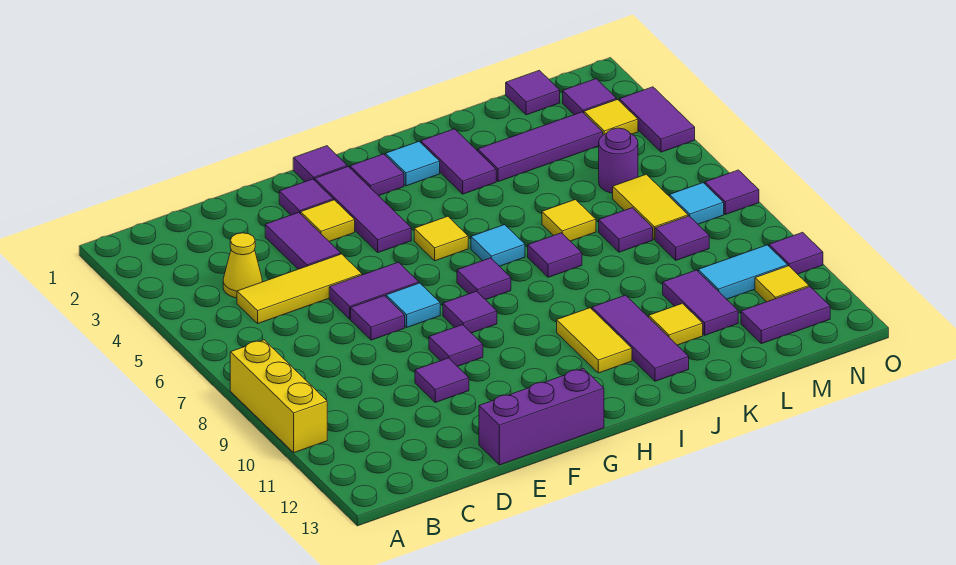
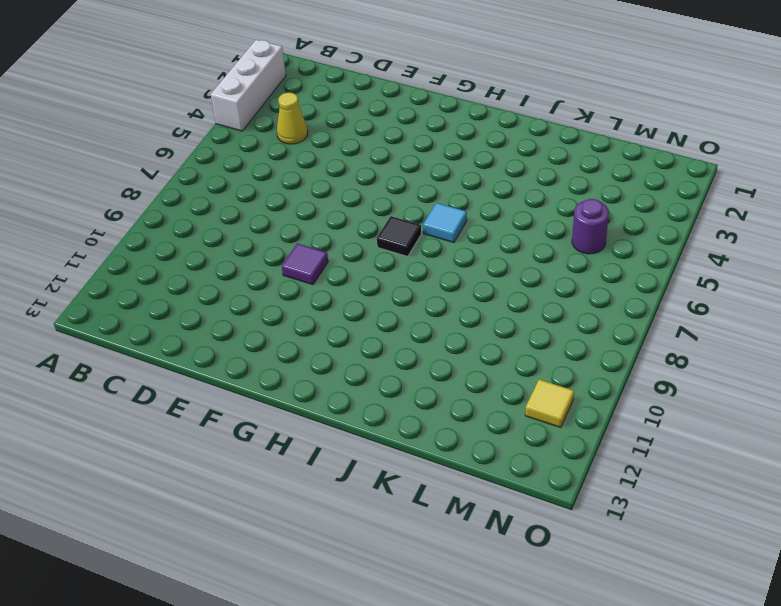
white 1x3 brick [211,40,286,131] -> none
black 1x1 tile [377,216,421,256] -> purple 1x1 tile [457,258,511,300]
none -> yellow 1x3 brick [230,340,327,453]
none -> yellow 1x3 tile [237,254,362,323]
none -> purple 1x2 tile [265,212,341,269]
none -> purple 1x2 tile [329,262,419,319]

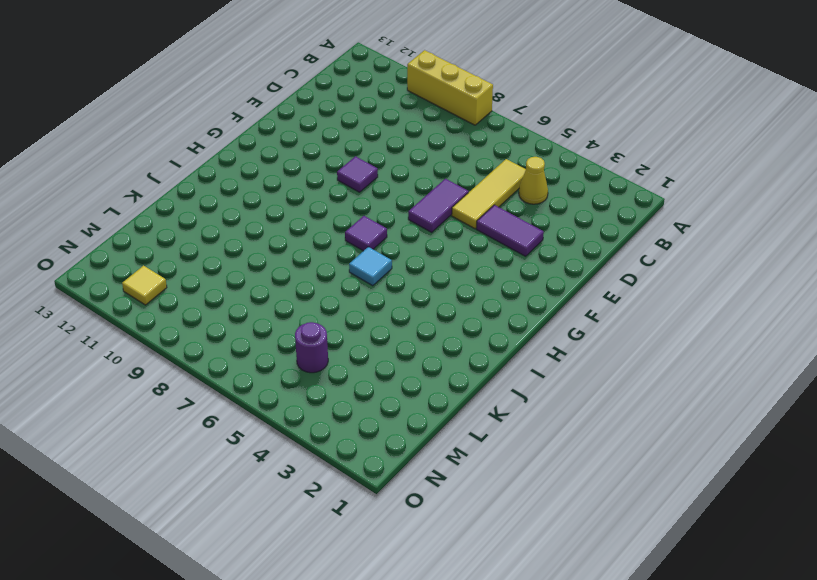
none -> purple 1x1 tile [351,296,405,340]
none -> purple 1x1 tile [415,358,469,402]
none -> purple 1x3 brick [479,369,604,465]
none -> purple 1x1 tile [279,179,333,215]

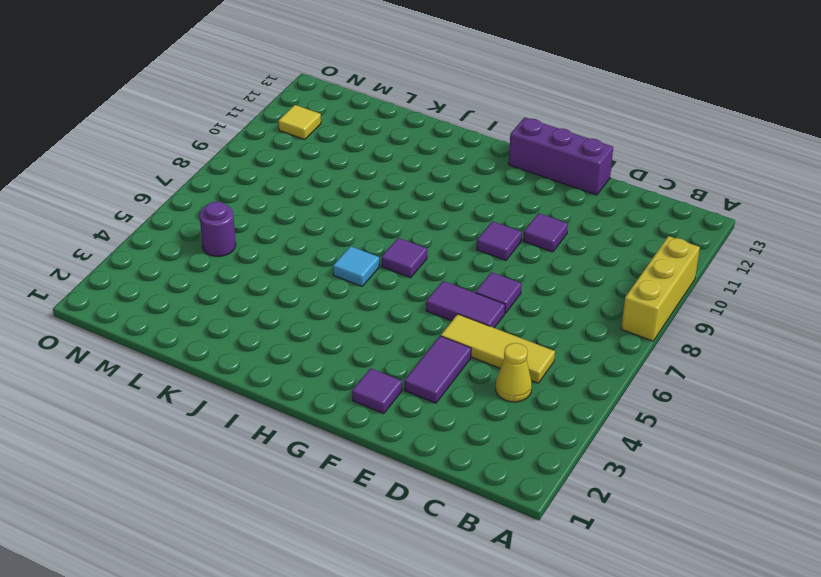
none -> yellow 1x1 tile [301,200,355,242]
none -> cyan 1x1 tile [386,283,440,327]
none -> purple 1x1 tile [293,146,347,182]
none -> purple 1x3 tile [315,167,411,253]

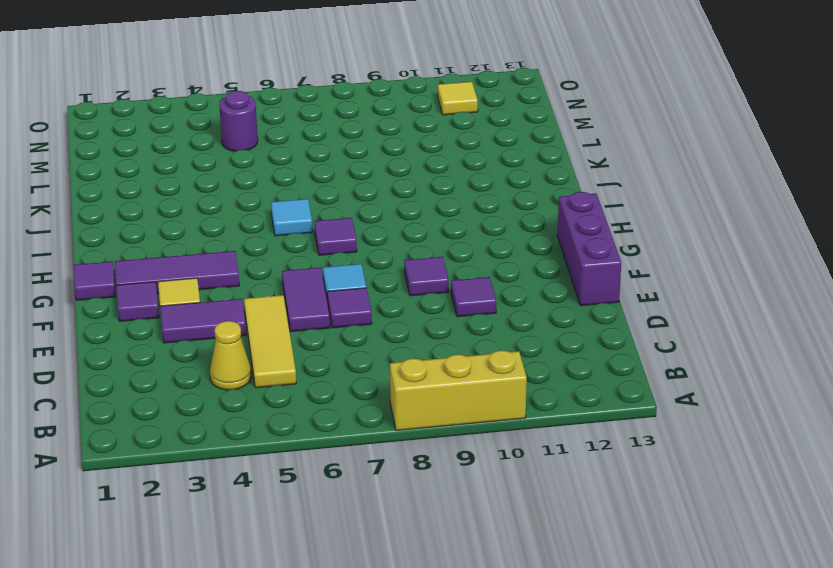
none -> purple 1x1 tile [443,291,497,333]
none -> purple 1x1 tile [350,154,404,196]
none -> yellow 1x1 tile [414,216,468,261]
none -> cyan 1x1 tile [385,142,440,186]

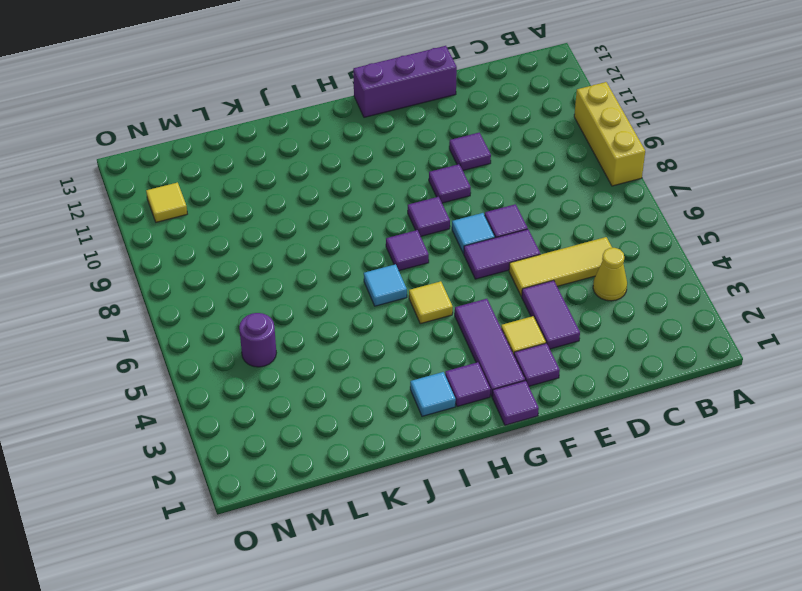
none -> yellow 1x2 tile [557,308,632,373]
none -> purple 1x2 tile [421,129,496,194]
none -> purple 1x1 tile [528,233,582,277]
none -> purple 1x3 tile [592,295,689,381]

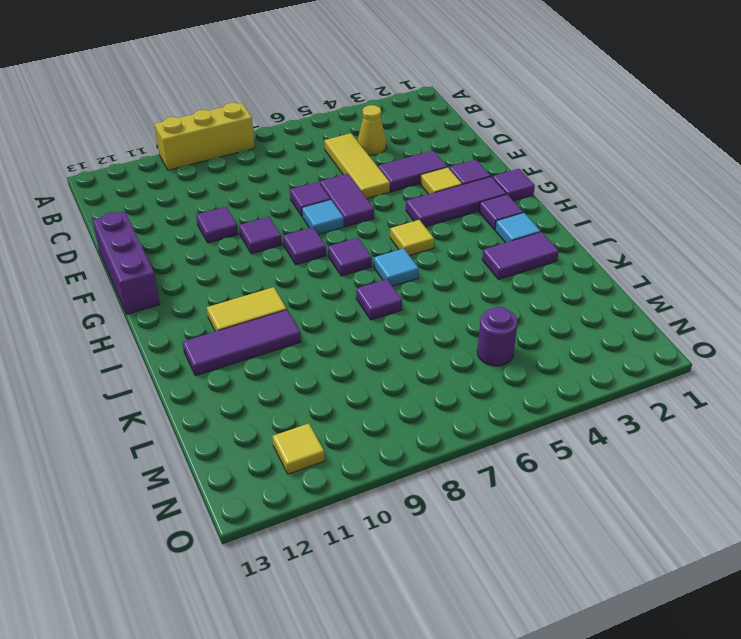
none -> purple 1x3 tile [478,112,603,182]
none -> yellow 1x1 tile [542,200,596,241]
none -> yellow 1x1 tile [649,303,703,345]
none -> purple 1x1 tile [599,208,653,252]

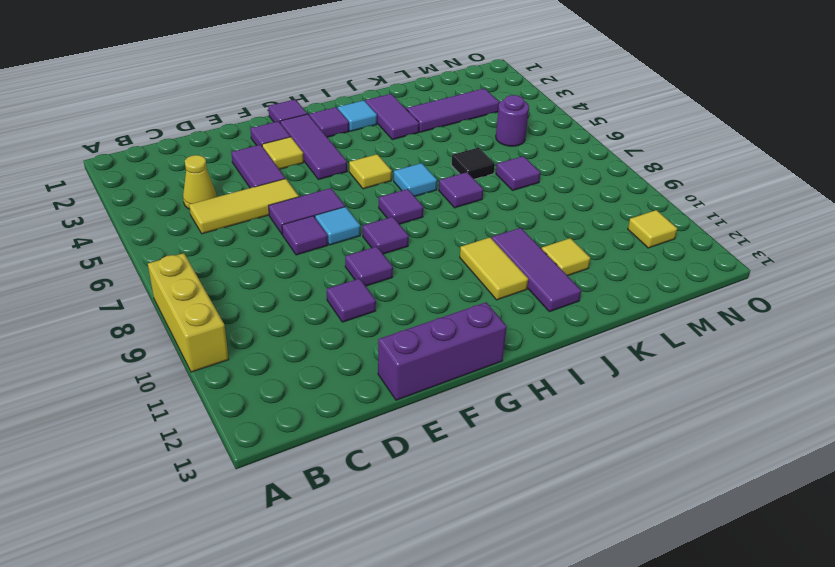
black 1x1 tile [451,147,495,179] -> yellow 1x1 tile [542,200,596,241]
none -> purple 1x2 tile [663,270,738,335]
none -> purple 1x1 tile [506,70,560,115]
none -> yellow 1x2 tile [613,174,688,240]
none -> purple 1x1 tile [655,216,709,260]

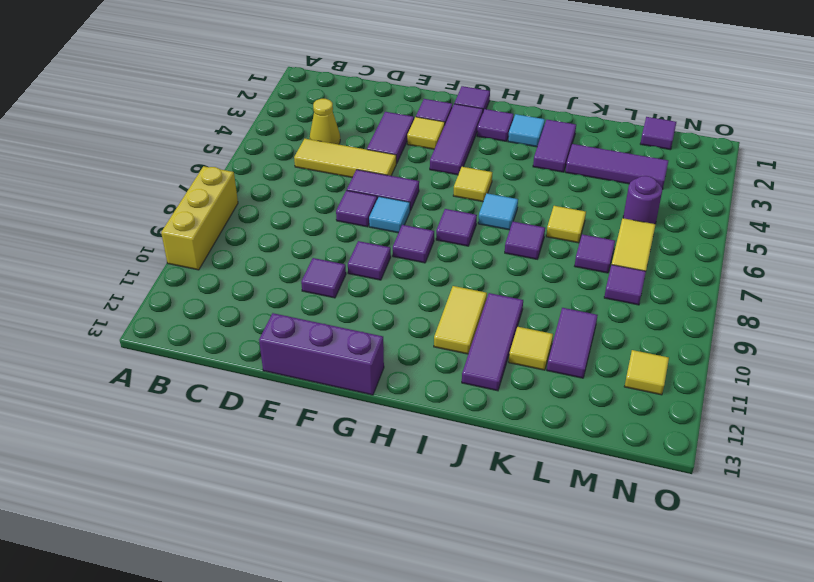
none -> cyan 1x2 tile [698,245,788,299]
none -> purple 1x2 tile [741,287,830,344]
none -> purple 1x1 tile [563,79,617,115]
none -> yellow 1x1 tile [584,100,638,135]

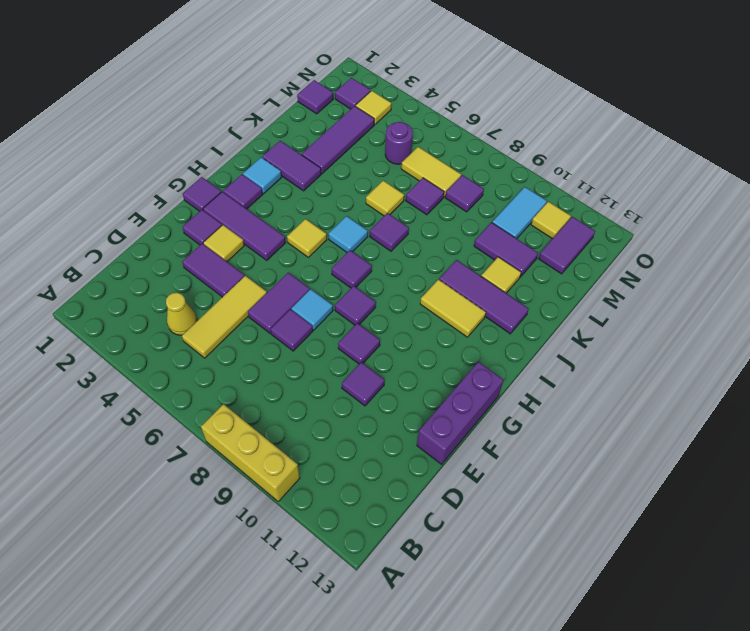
none -> cyan 1x1 tile [669,183,724,224]
none -> purple 1x2 tile [619,87,695,152]
none -> purple 1x1 tile [705,170,759,214]
none -> purple 1x1 tile [769,232,823,274]

